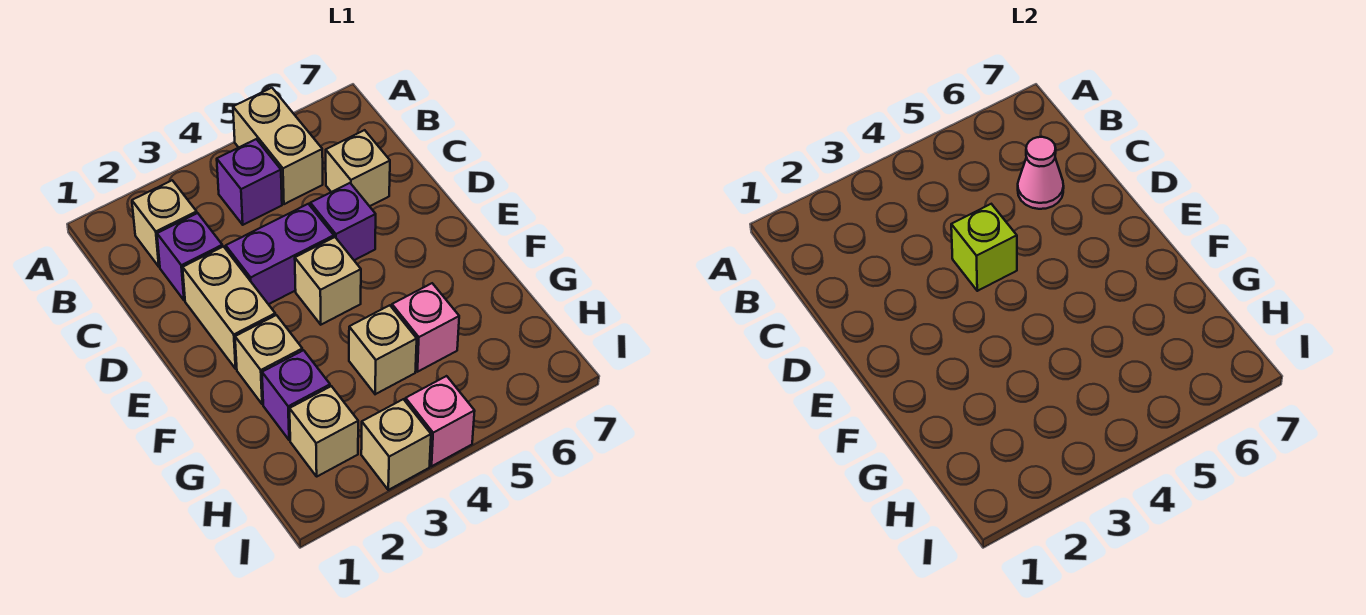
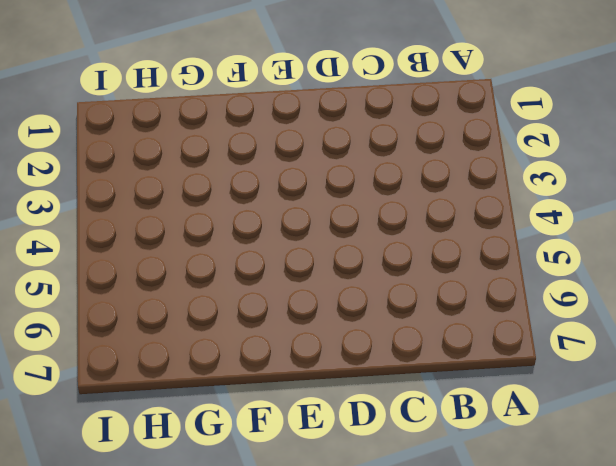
none -> tan 1x2 brick [233,88,323,204]
none -> tan 1x1 brick [132,180,197,267]
none -> purple 1x1 brick [217,139,282,225]

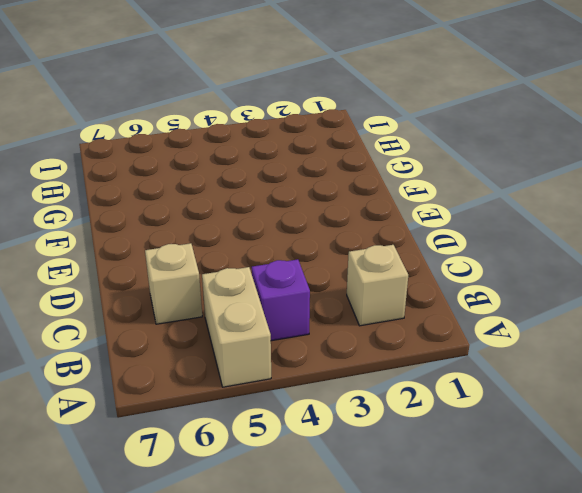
none -> purple 1x1 brick [157,213,222,300]
none -> tan 1x2 brick [183,247,275,369]
none -> purple 1x2 brick [226,204,334,304]

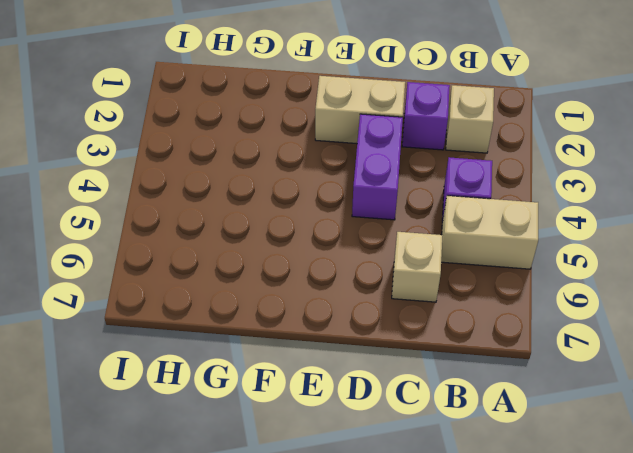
none -> purple 1x1 brick [310,183,376,260]
none -> tan 1x1 brick [295,237,361,325]
none -> tan 1x1 brick [235,315,302,404]

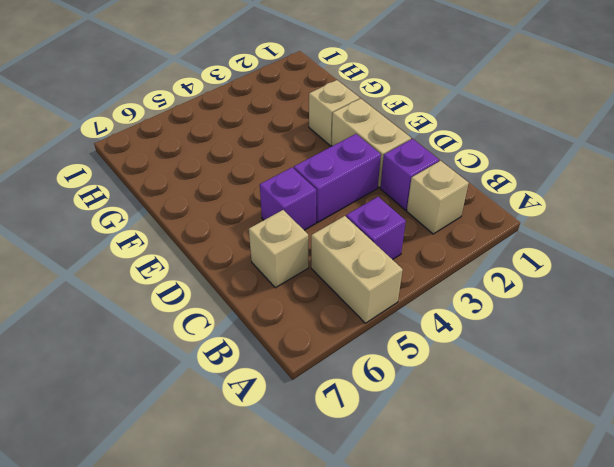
none -> tan 1x1 brick [295,237,361,325]
none -> purple 1x1 brick [262,350,330,440]
none -> tan 1x1 brick [349,305,417,394]

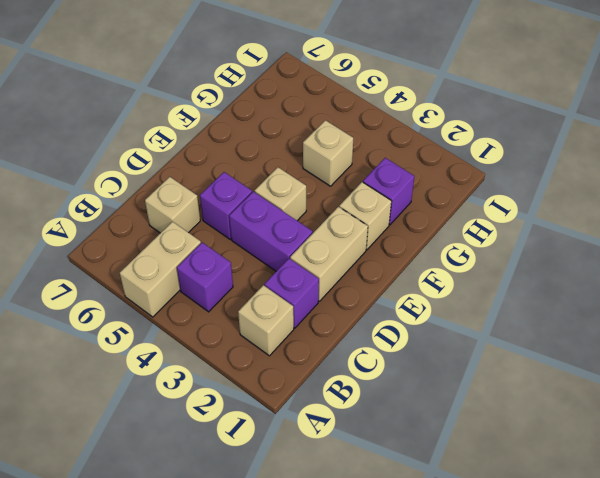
none -> pink 1x1 brick [392,283,459,372]
none -> tan 1x1 brick [290,386,358,476]
none -> tan 1x1 brick [361,399,431,490]

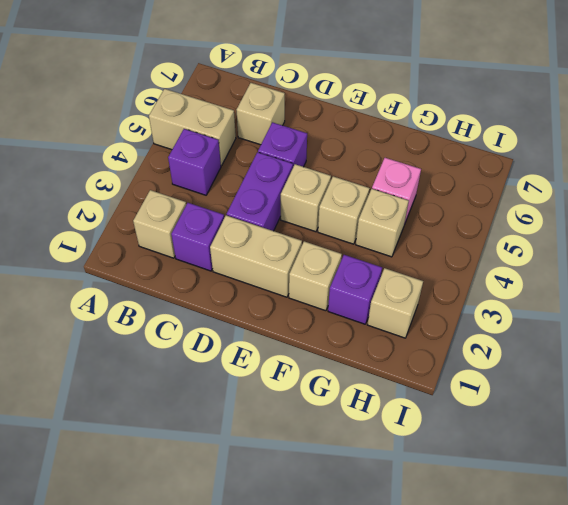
tan 1x1 brick [318,176,370,244] -> tan 1x1 brick moved to [361,399,431,490]
none -> pink 1x1 brick [405,376,475,466]
none -> pink 1x1 cone [1018,137,1064,209]
none -> lime 1x1 brick [951,204,1017,291]

